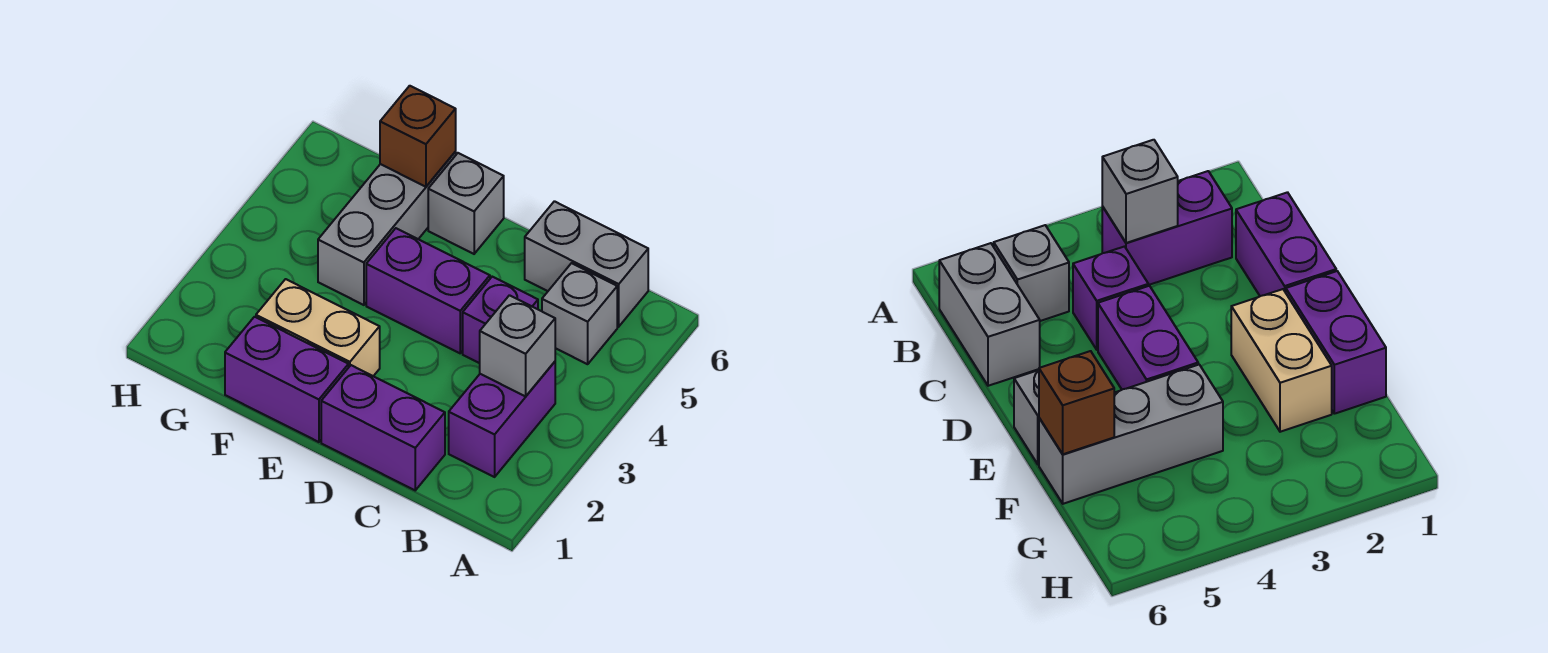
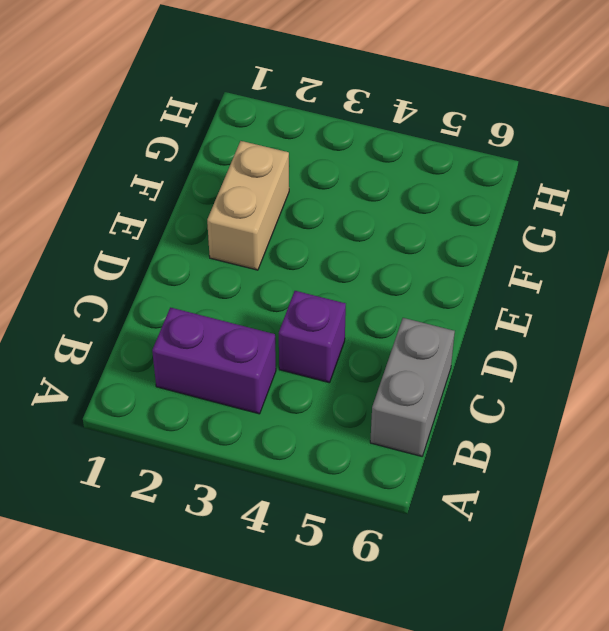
none -> grey 1x1 brick [542,263,617,364]
none -> purple 1x2 brick [321,365,445,490]
none -> purple 1x2 brick [366,228,490,353]

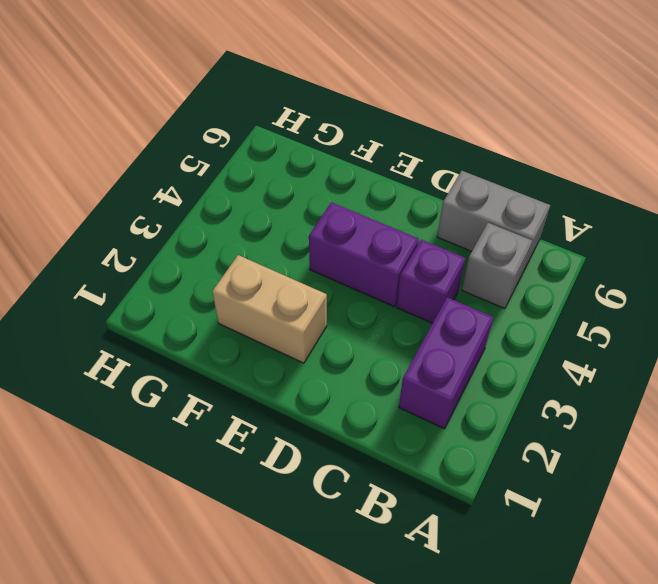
none -> purple 1x2 brick [321,365,445,490]
none -> purple 1x2 brick [225,317,349,442]
none -> grey 1x1 brick [428,153,504,254]

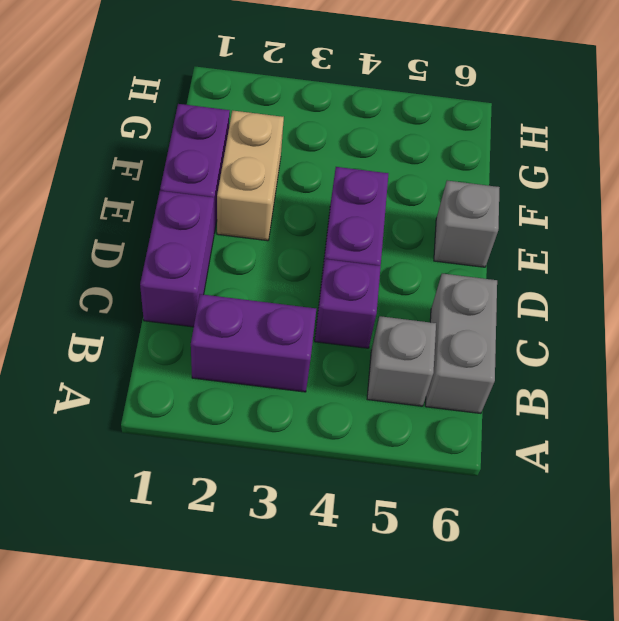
none -> grey 1x3 brick [318,152,456,305]
none -> grey 1x1 brick [480,295,555,396]
none -> brown 1x1 brick [380,86,456,187]

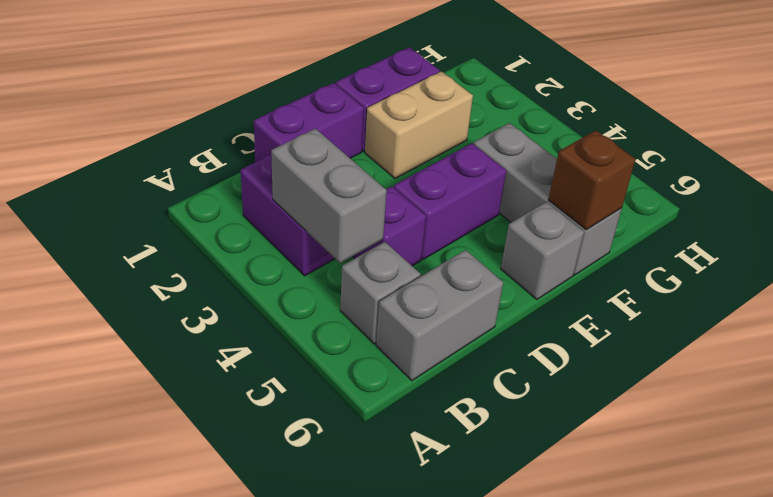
grey 1x2 brick [271,129,387,263] -> grey 1x1 brick [480,295,555,396]

